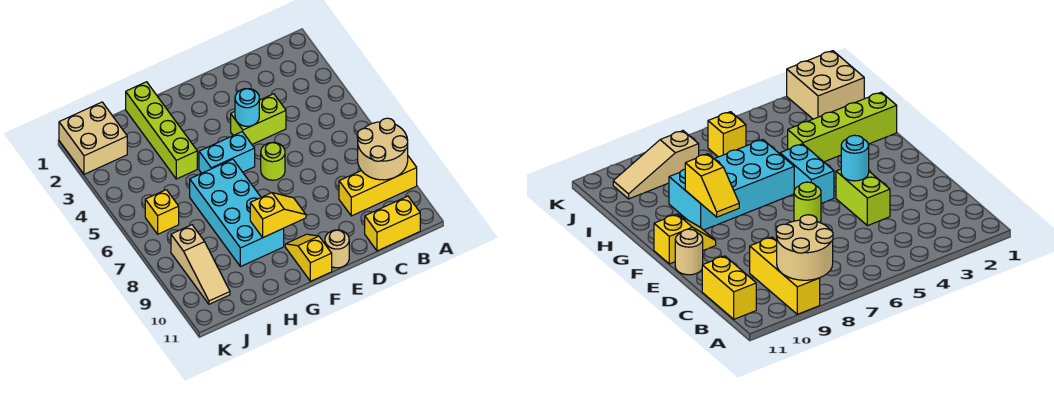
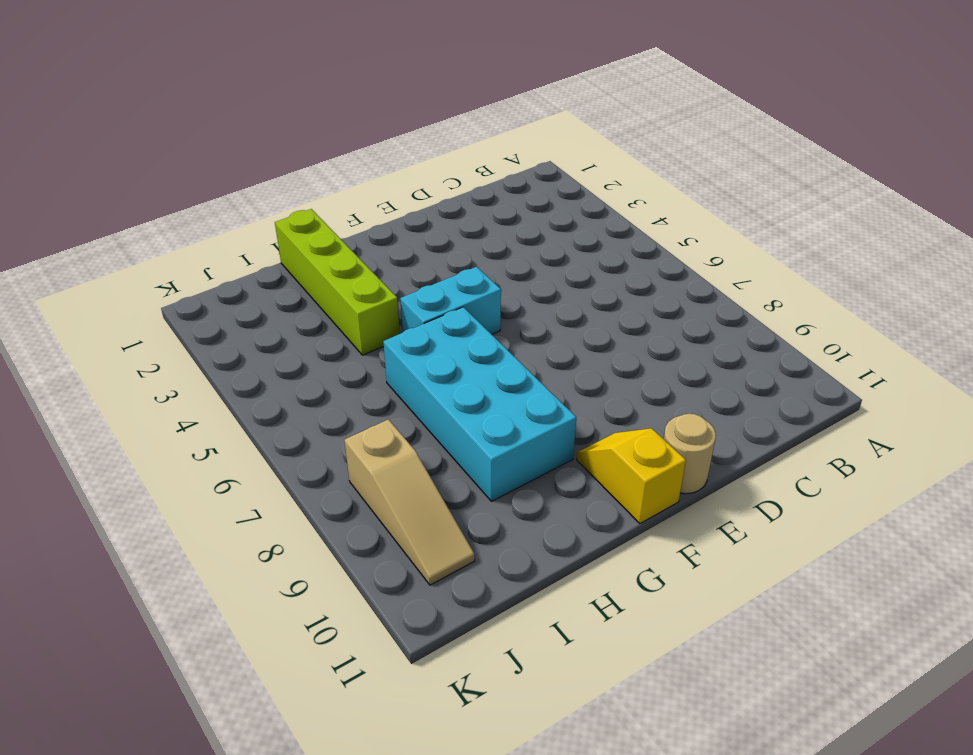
none -> yellow 1x3 brick [339,156,417,216]
none -> yellow 1x2 brick [365,196,420,251]
none -> lime 1x2 brick [231,94,286,144]

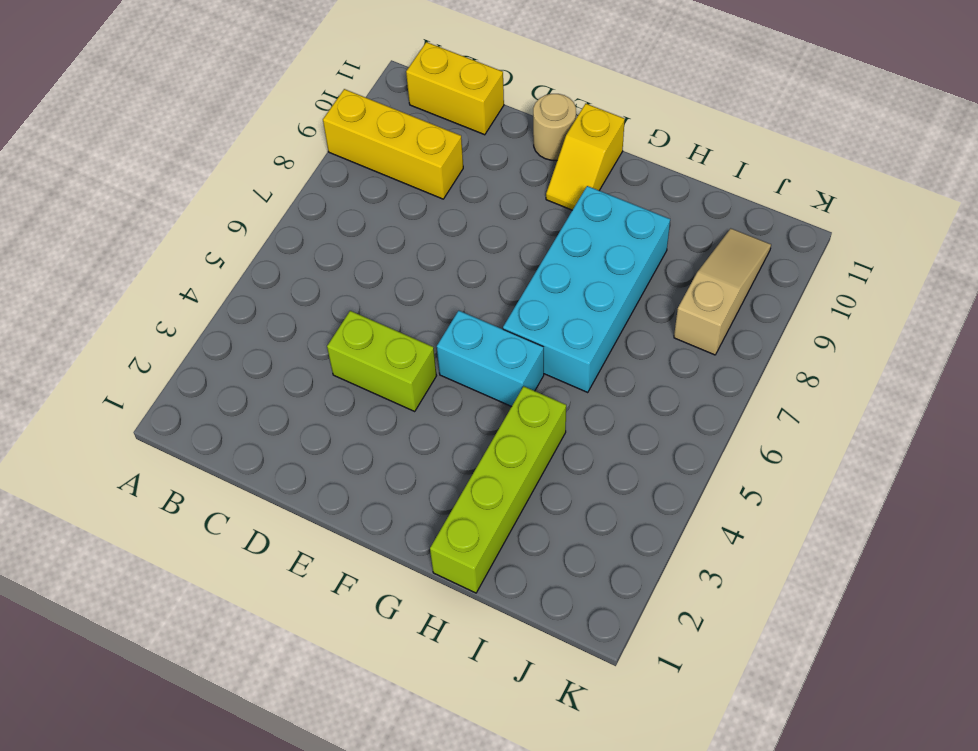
none -> lime 1x1 round brick [261,142,285,180]
none -> tan 2x2 brick [59,102,127,174]
none -> yellow 1x1 brick [145,190,179,234]

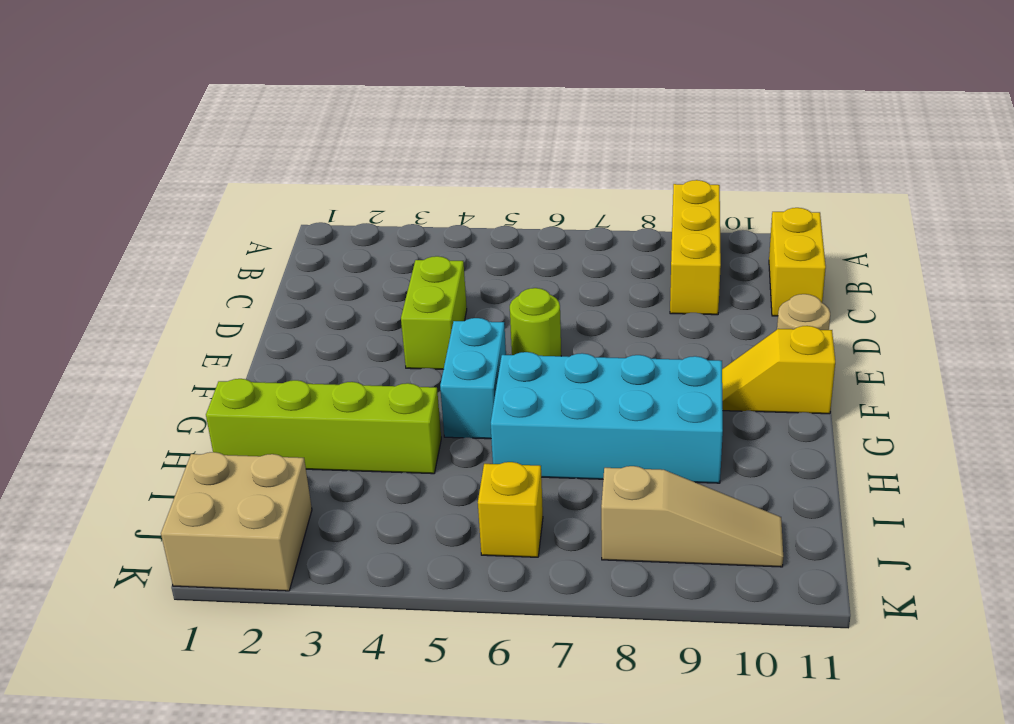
none -> tan 2x2 round brick [357,118,408,180]
none -> cyan 1x1 round brick [235,89,259,126]
none -> yellow 1x2 slope [250,193,306,237]

